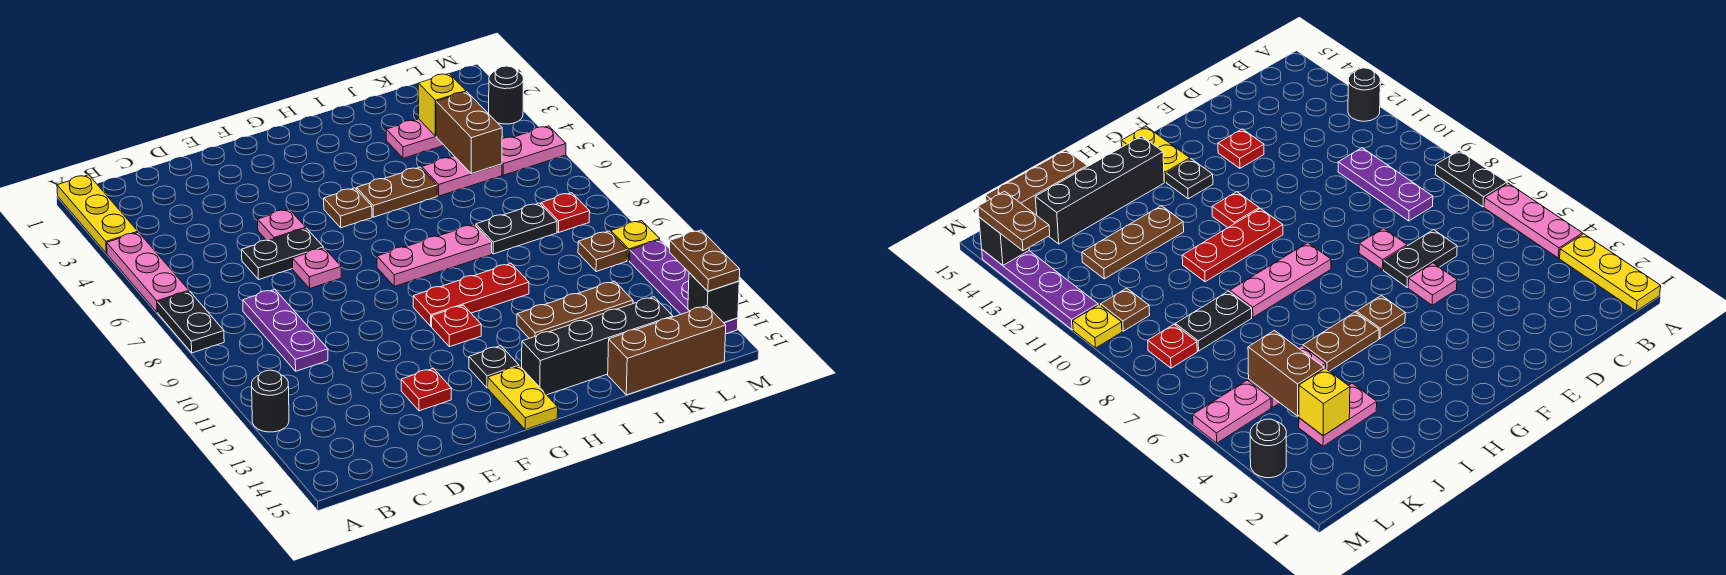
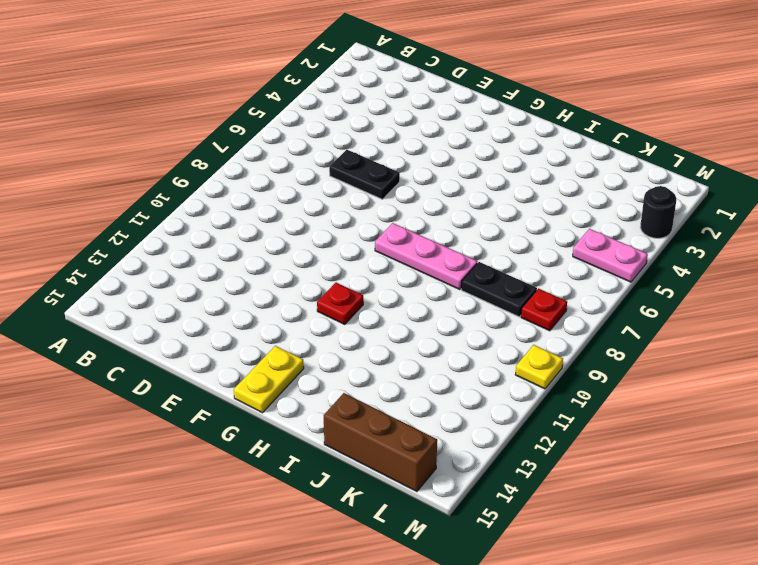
none -> yellow 1x3 plate [57,175,138,253]
none -> pink 1x3 plate [107,232,189,313]
none -> black 1x2 plate [158,291,224,353]
none -> black 1x1 round brick [252,370,289,432]

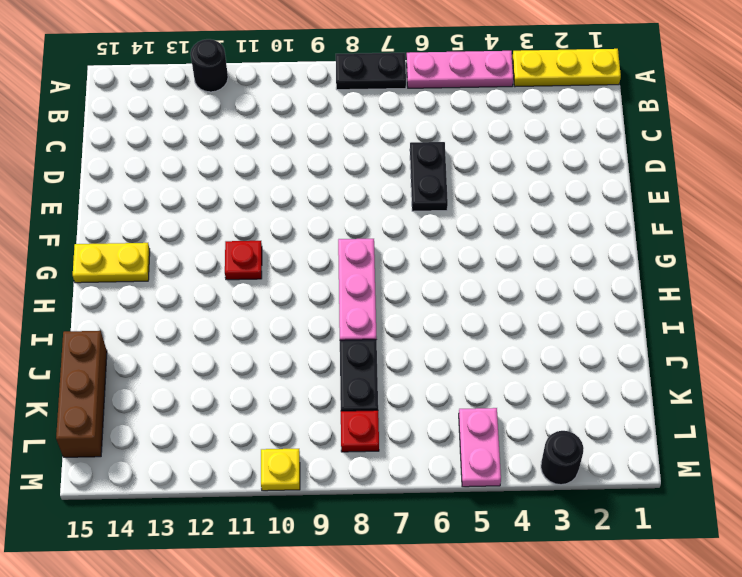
none -> purple 1x3 plate [243,289,328,371]
none -> pink 1x1 plate [258,209,306,241]
none -> pink 1x1 plate [293,248,341,288]
none -> red 1x1 plate [401,368,451,411]

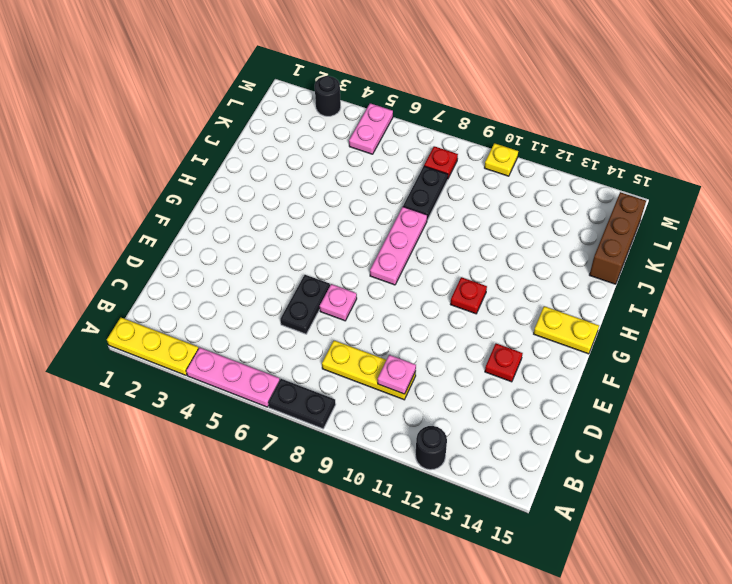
yellow 1x3 plate [322,341,416,400] -> purple 1x3 plate [243,289,328,371]
pink 1x1 plate [378,355,416,394] -> pink 1x1 plate moved to [258,209,306,241]
none -> brown 1x1 plate [324,188,372,228]
none -> red 1x3 plate [413,263,529,326]
none -> black 1x1 plate [469,346,519,388]
none -> brown 1x2 plate [356,167,437,217]

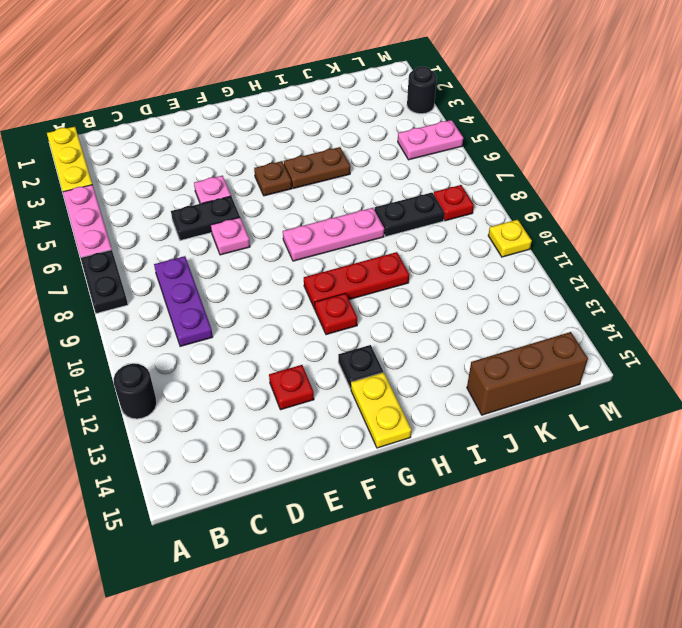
none -> black 1x4 brick [521,297,673,395]
none -> brown 1x3 plate [517,281,633,338]
none -> pink 1x2 plate [386,119,444,158]
none -> pink 1x2 plate [422,156,502,196]

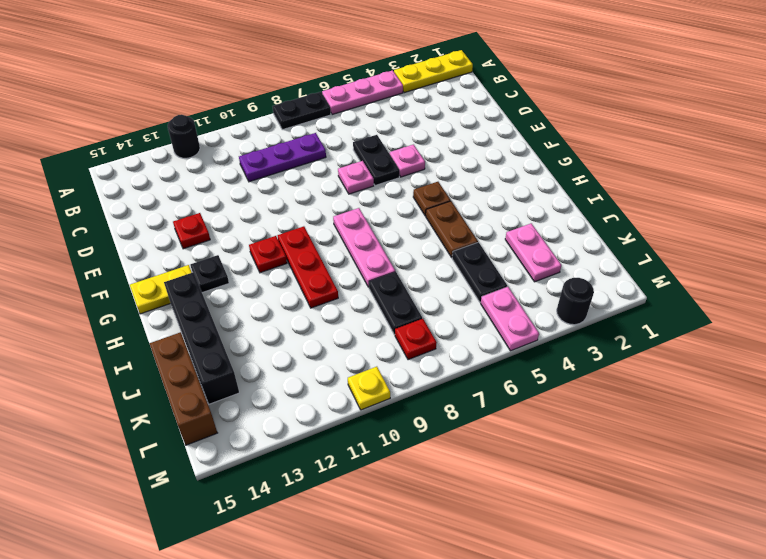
black 1x2 plate [452,242,507,302] -> pink 1x2 plate [422,156,502,196]
none -> brown 1x3 plate [517,281,633,338]
none -> brown 1x1 plate [578,231,627,272]
none -> purple 1x4 plate [630,240,738,334]
none -> yellow 1x1 brick [418,73,466,136]

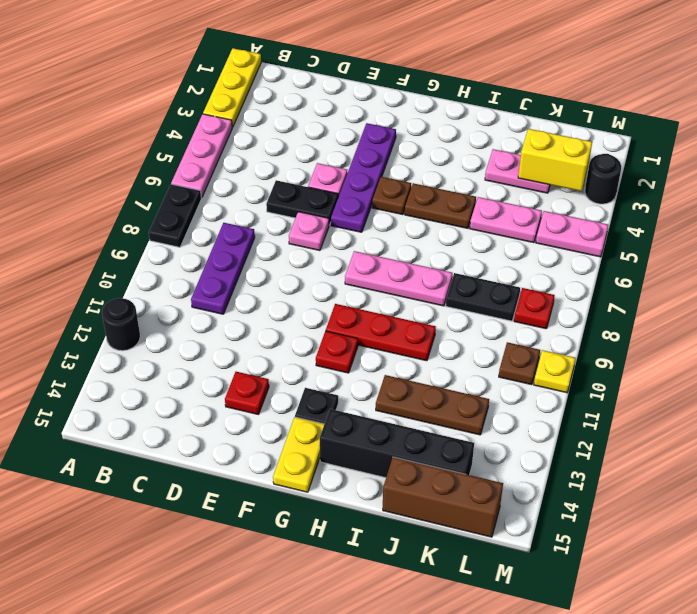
purple 1x4 plate [331,123,396,232] -> purple 1x4 plate moved to [630,240,738,334]
yellow 1x2 brick [518,129,592,191] -> yellow 1x1 brick [418,73,466,136]
none -> brown 1x2 brick [436,92,502,174]
none -> black 1x1 brick [688,273,739,323]
none -> brown 1x2 plate [669,230,740,291]

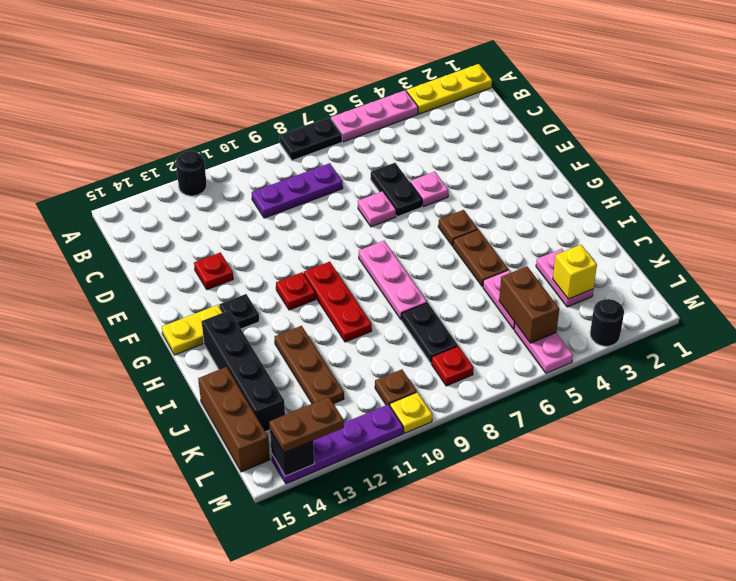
brown 1x2 brick [499,267,559,343] -> brown 1x2 brick turned to [436,92,502,174]

